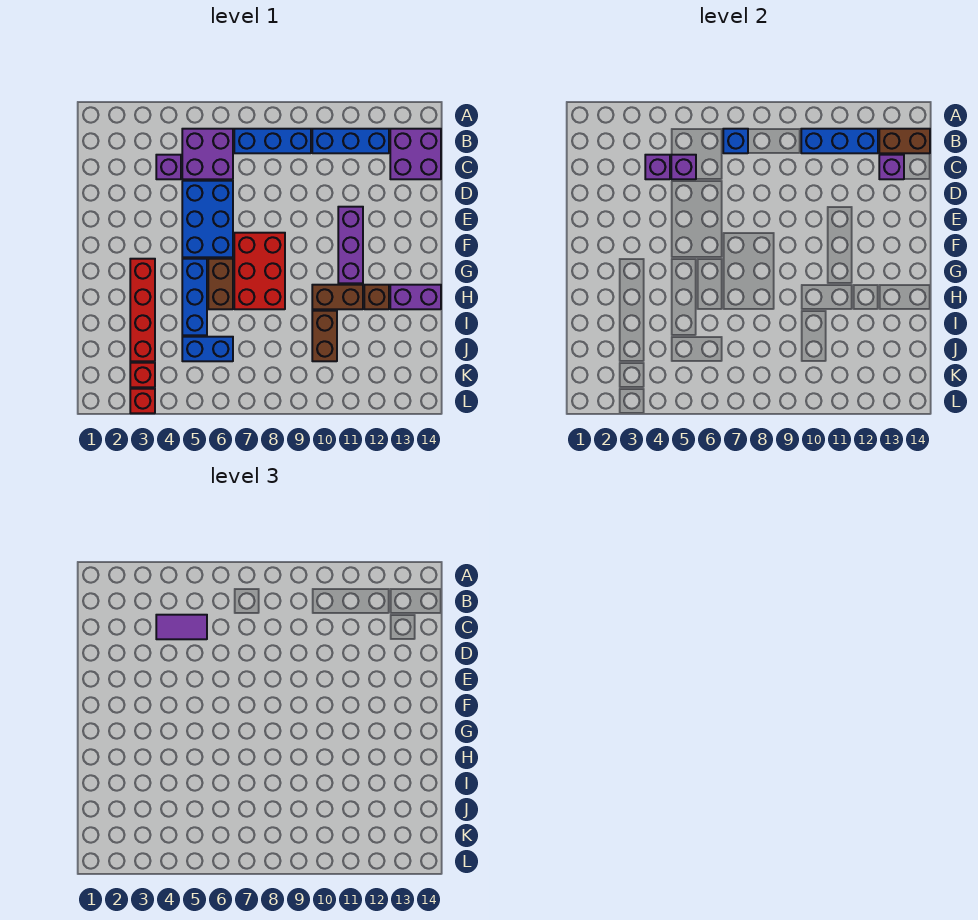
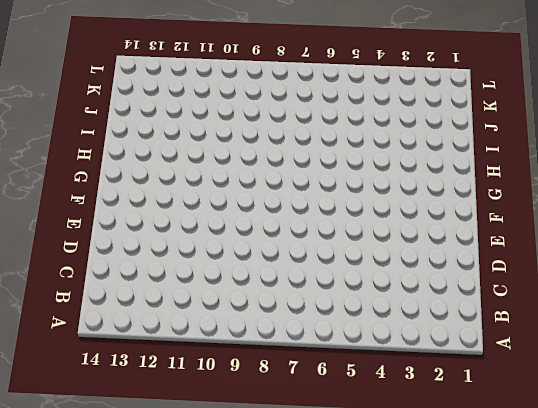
none -> purple 2x2 brick [182,129,233,179]
none -> blue 1x3 brick [234,129,311,153]
none -> blue 1x3 brick [312,129,389,153]

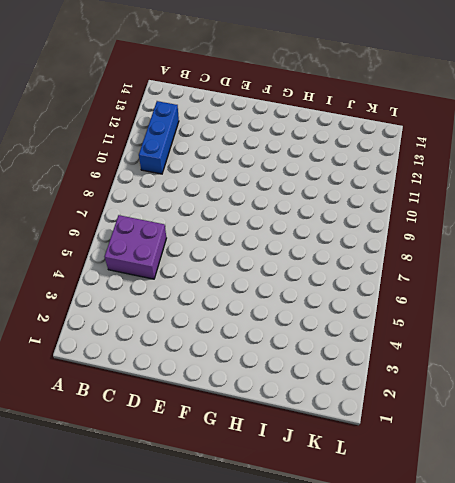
none -> blue 1x3 brick [234,129,311,153]
none -> purple 2x2 brick [390,129,441,179]
none -> purple 1x1 brick [156,155,181,179]

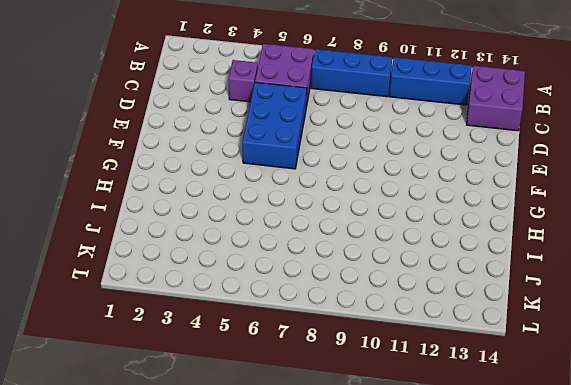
none -> purple 1x3 brick [338,207,363,283]
none -> red 2x3 brick [234,233,285,309]
none -> red 1x4 brick [130,259,155,361]

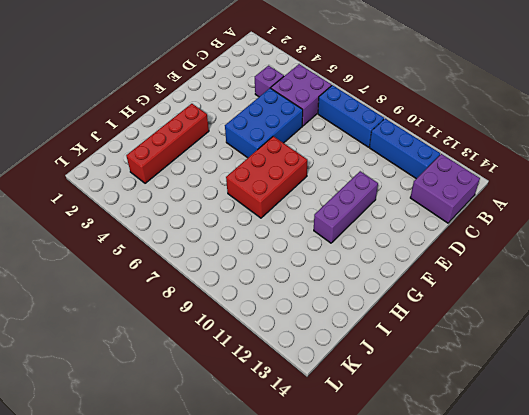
none -> blue 1x3 brick [182,259,207,335]
none -> brown 1x2 brick [208,259,233,309]
none -> brown 1x2 brick [312,285,363,309]

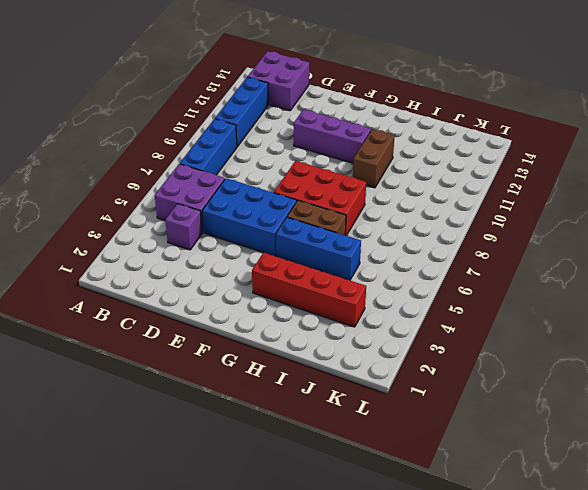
none -> brown 1x1 brick [364,285,389,309]
none -> purple 1x2 brick [390,285,441,309]
none -> brown 1x2 brick [312,311,337,361]

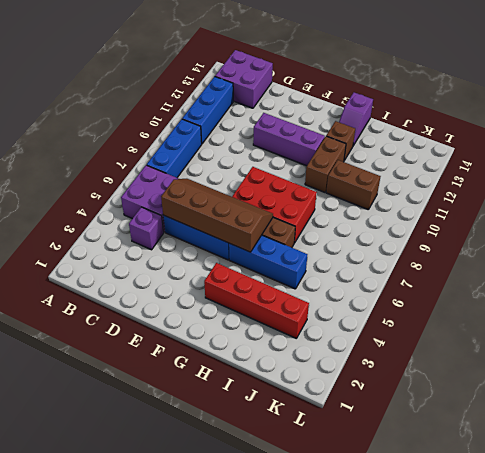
brown 2x4 slope [161,179,273,252] -> none
purple 1x2 slope [339,93,373,146] -> purple 1x2 brick [390,285,441,309]
none -> blue 1x2 brick [182,337,233,361]
none -> red 1x1 brick [130,363,155,387]
none -> red 1x1 brick [130,389,155,413]

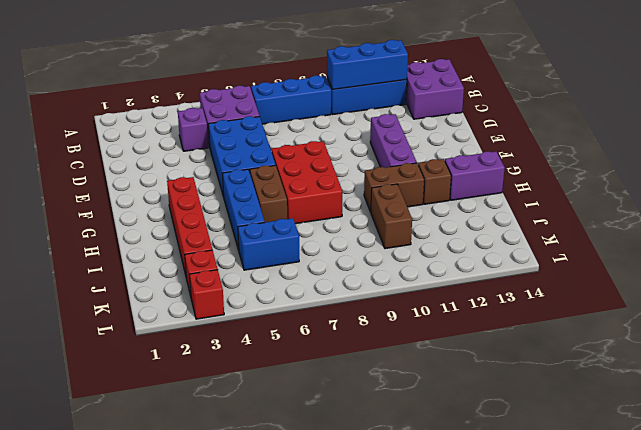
none -> blue 1x1 brick [723,129,748,153]
none -> brown 1x2 brick [879,129,930,153]
none -> purple 1x1 brick [645,155,670,179]

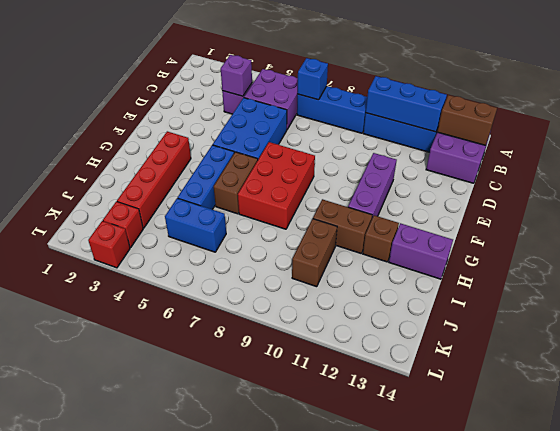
none -> purple 1x1 brick [671,155,696,179]
none -> purple 1x1 brick [879,155,904,179]
none -> purple 1x2 tile [156,615,207,639]

